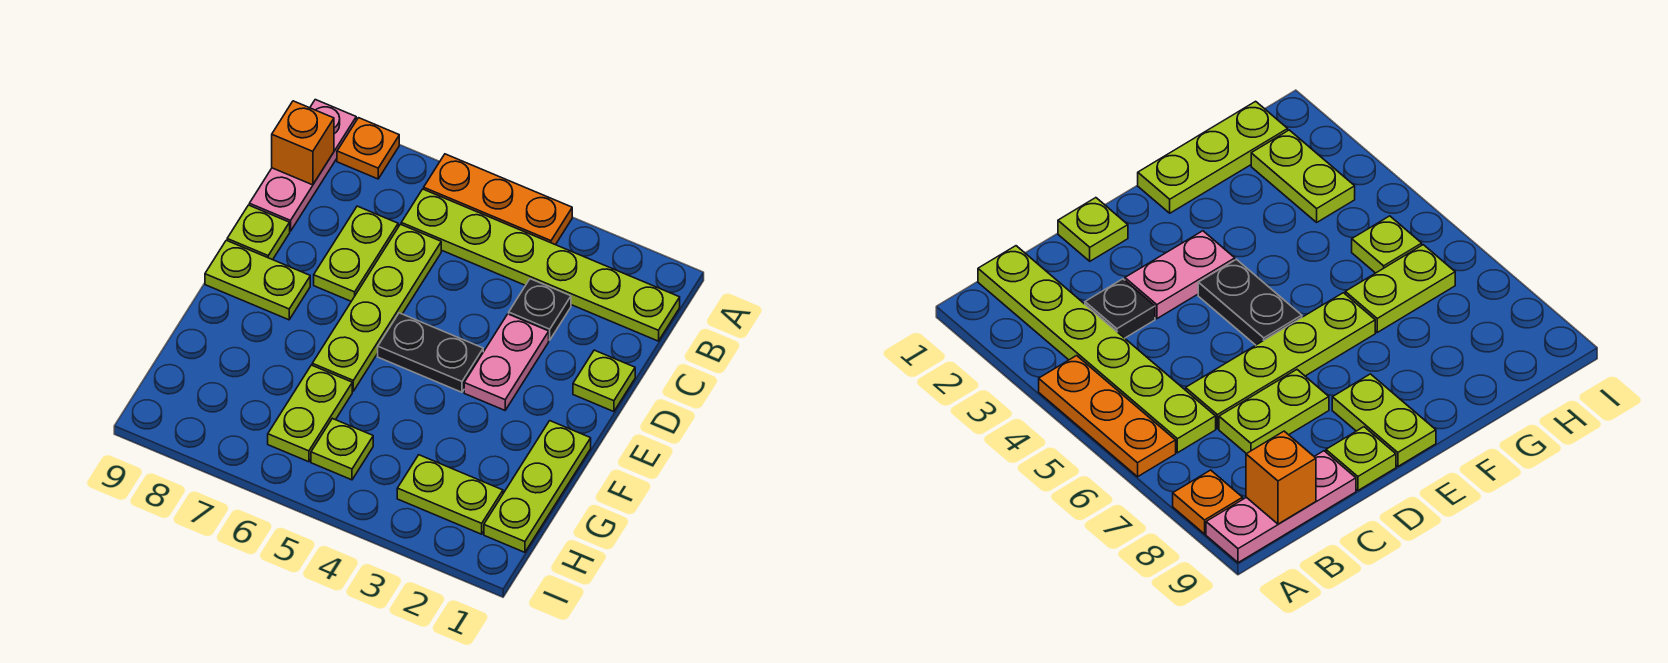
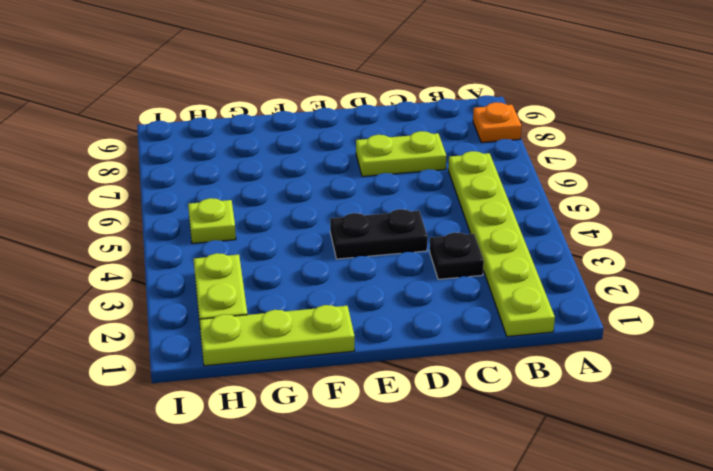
black 1x2 plate [330,209,427,259] -> black 1x2 plate turned to [378,313,483,392]
none -> orange 1x3 plate [424,154,572,245]
none -> pink 1x3 plate [249,100,356,231]
none -> lime 1x4 plate [312,224,441,391]

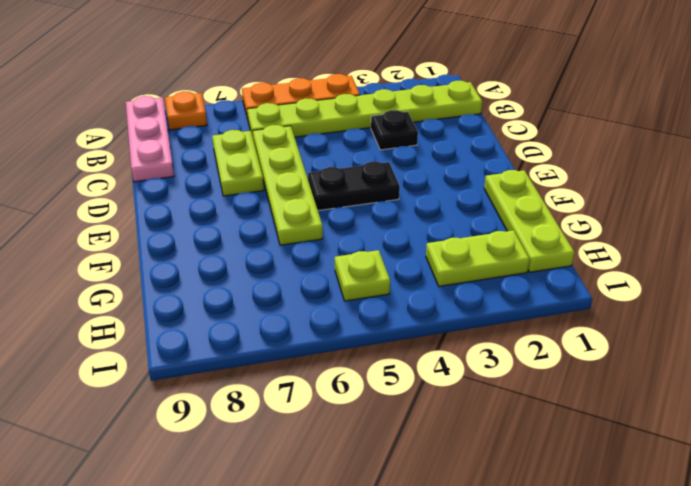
none -> lime 1x1 plate [573,350,635,412]
none -> pink 1x2 plate [464,314,549,410]
none -> lime 1x1 plate [227,205,290,260]

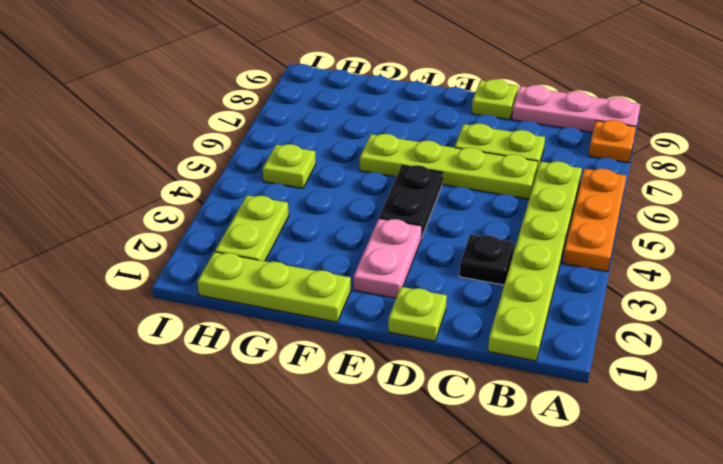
pink 1x2 plate [354,219,422,298] -> pink 1x2 plate turned to [464,314,549,410]
none -> lime 1x2 plate [205,240,310,320]
none -> lime 1x2 plate [268,365,352,462]
none -> orange 1x1 brick [272,101,334,185]

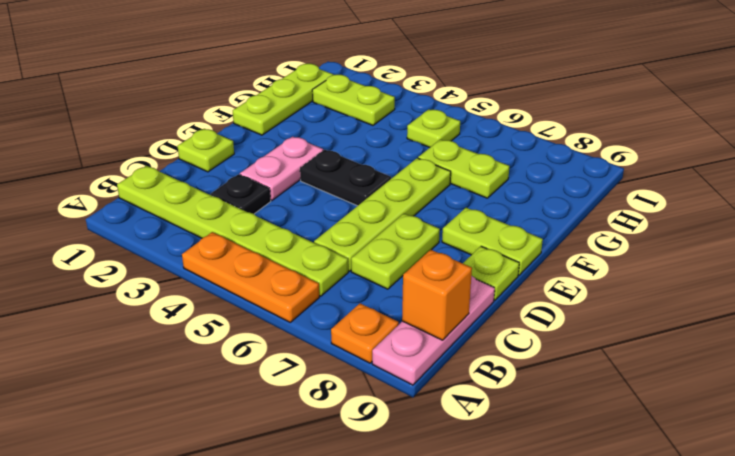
lime 1x2 plate [418,139,509,198] -> lime 1x2 plate turned to [268,365,352,462]

